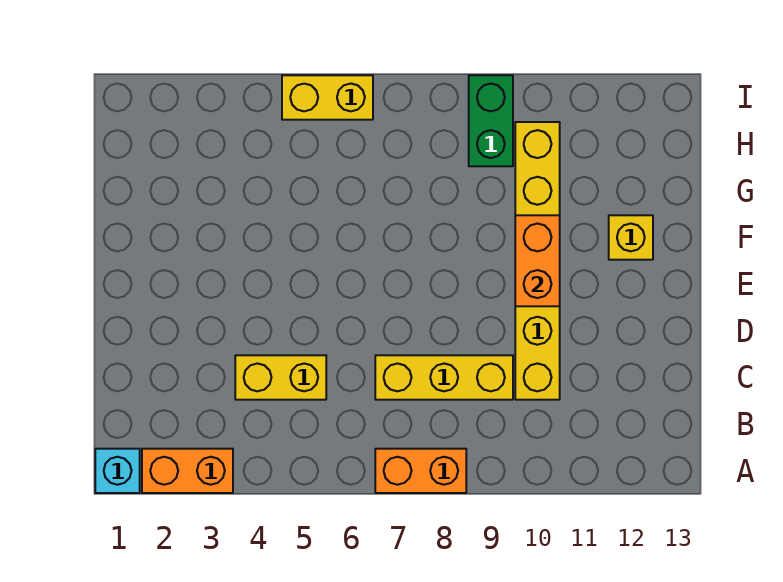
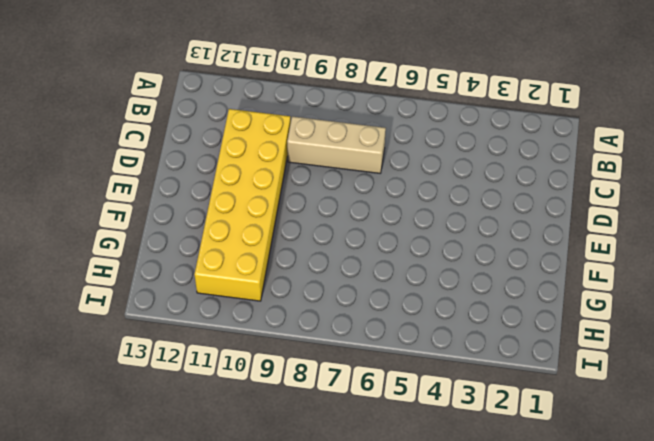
tan 1x3 brick [287,116,386,173] -> yellow 1x3 brick [375,355,513,400]
yellow 2x6 brick [194,109,291,301] -> yellow 1x6 brick [515,122,560,400]
none -> cyan 1x1 brick [95,449,140,493]
none -> orange 1x2 brick [142,449,233,493]

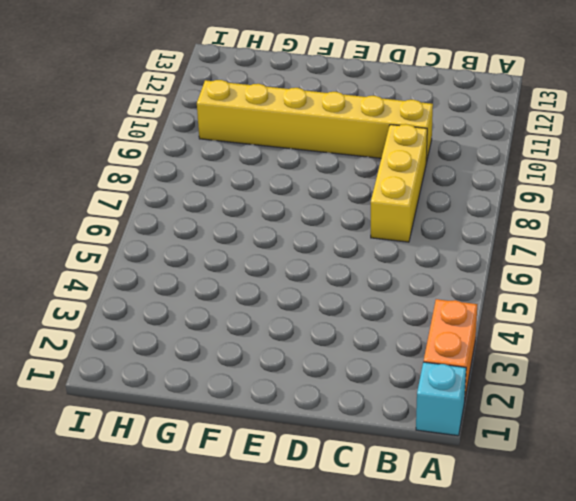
none -> orange 1x2 brick [375,449,466,493]
none -> yellow 1x2 brick [235,355,326,400]

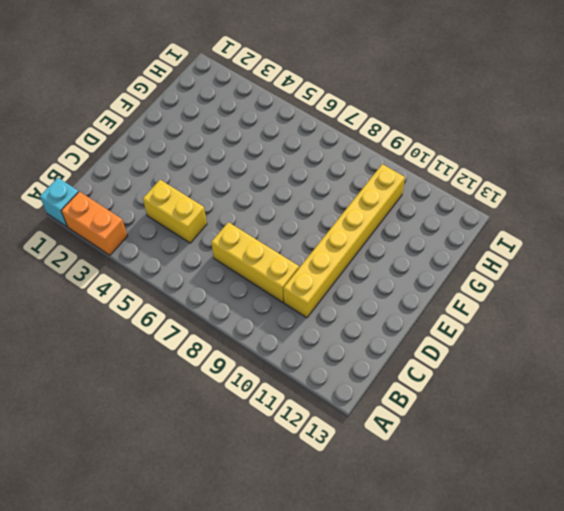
none -> orange 1x2 brick [375,449,466,493]
none -> yellow 1x1 brick [609,215,653,260]

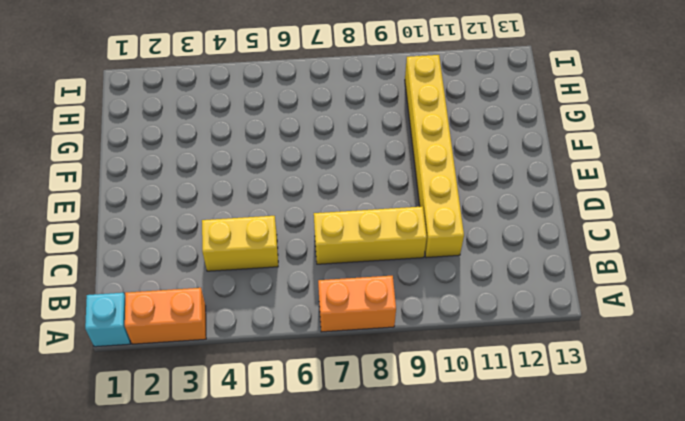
none -> yellow 1x1 brick [609,215,653,260]
none -> green 1x2 brick [469,75,513,166]

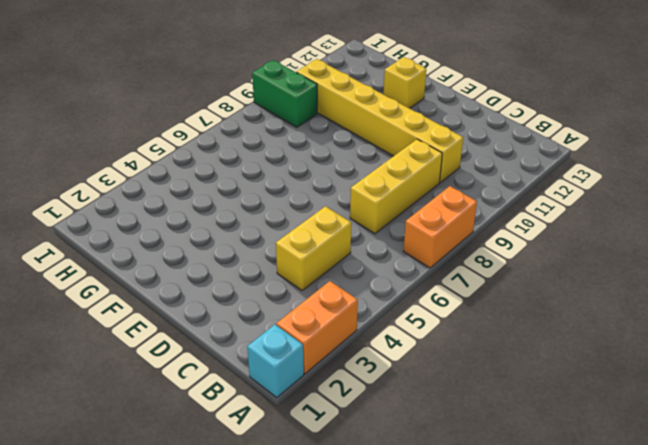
none -> yellow 1x2 brick [282,75,373,120]
none -> orange 1x2 brick [515,215,560,306]

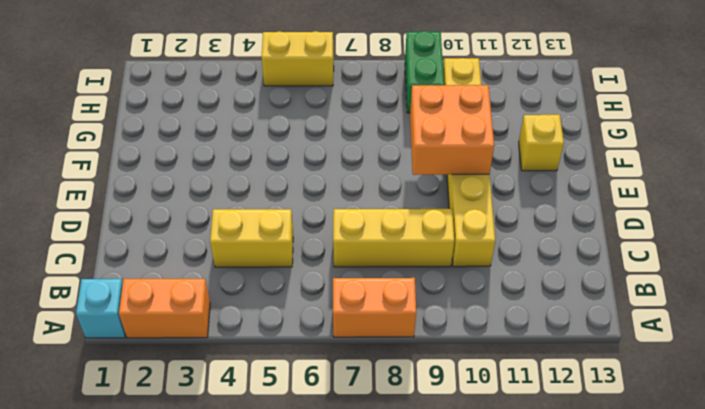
orange 2x2 brick [410,85,494,175] -> orange 1x2 brick [515,215,560,306]

